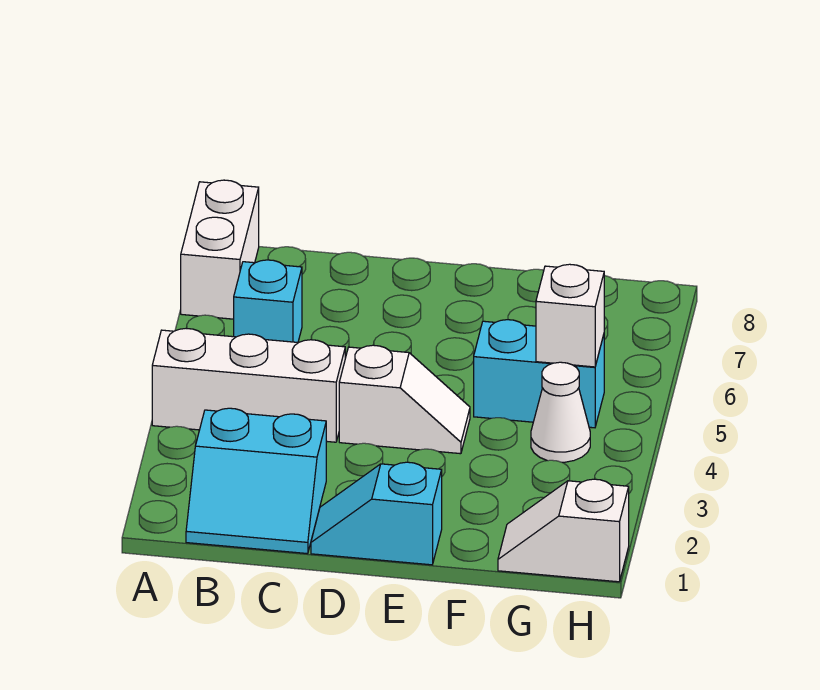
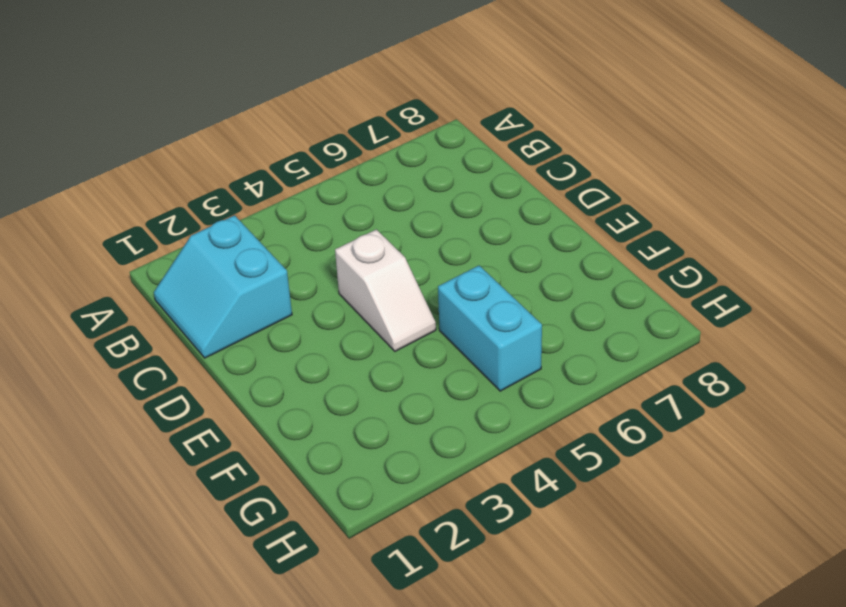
none -> white 1x3 brick [152,328,345,442]
none -> white 1x2 brick [181,180,259,319]

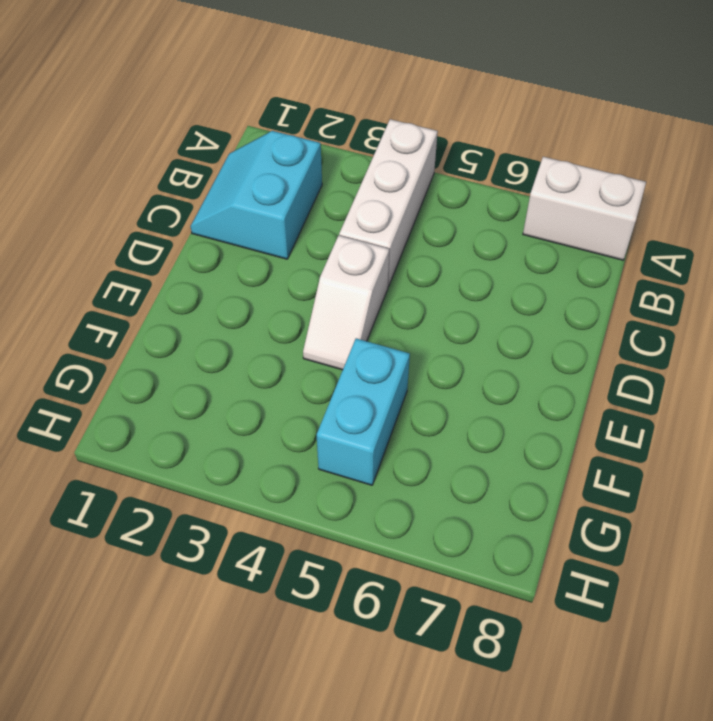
none -> cyan 1x1 brick [234,260,302,342]
none -> cyan 1x2 slope [311,462,442,565]

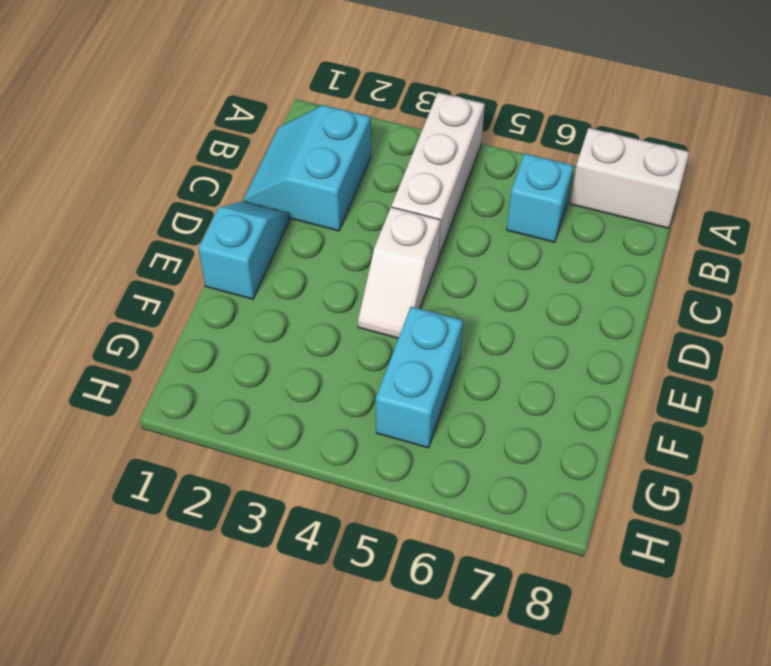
none -> white 1x2 slope [498,479,629,582]
none -> white 1x1 cone [531,362,590,462]

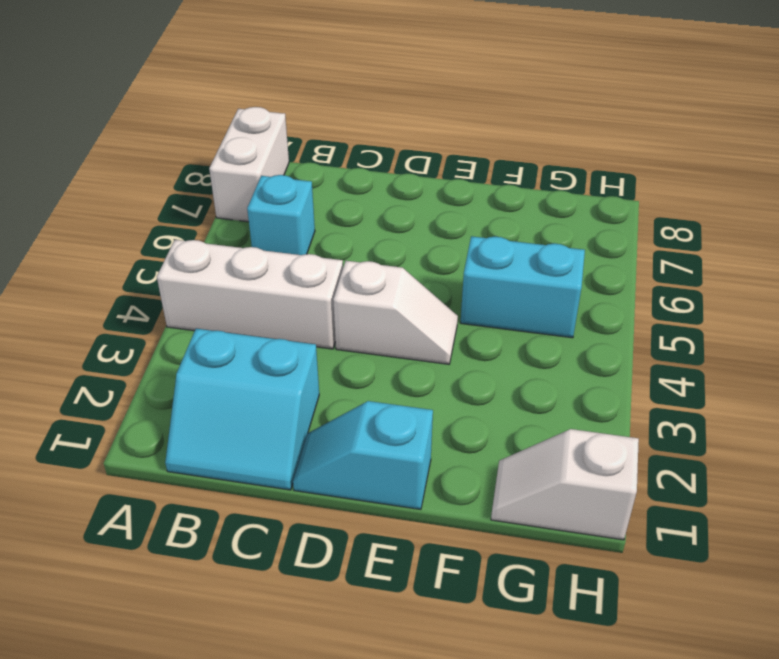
none -> white 1x1 cone [531,362,590,462]
none -> white 1x1 brick [536,264,604,367]

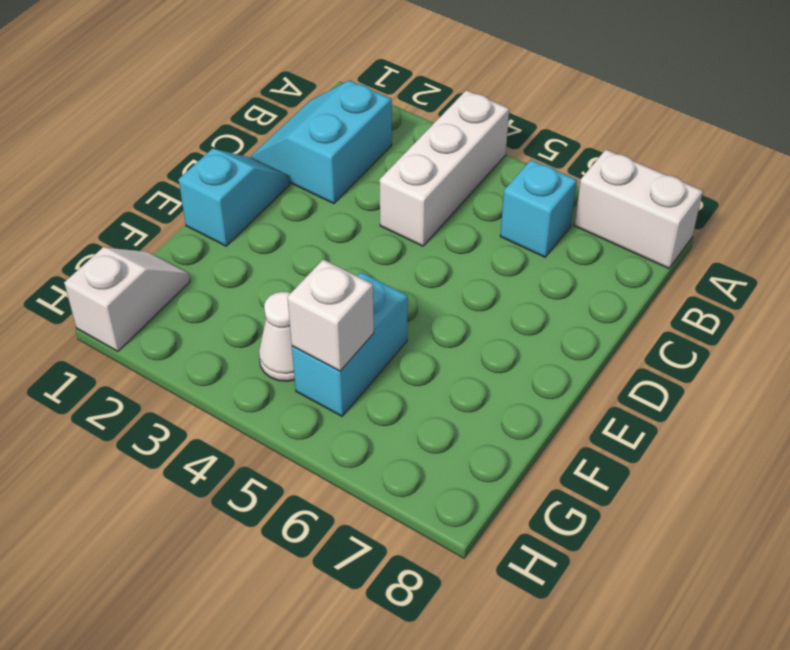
none -> white 1x2 slope [339,345,470,454]

